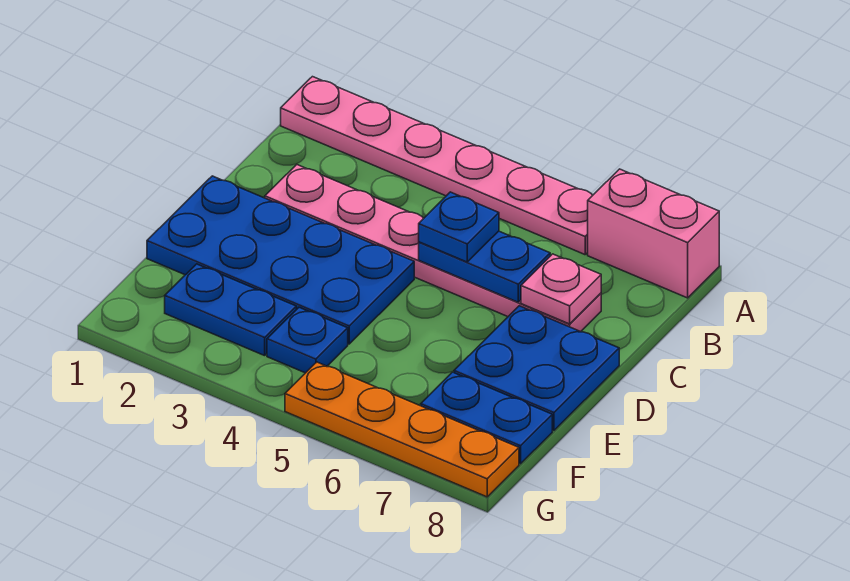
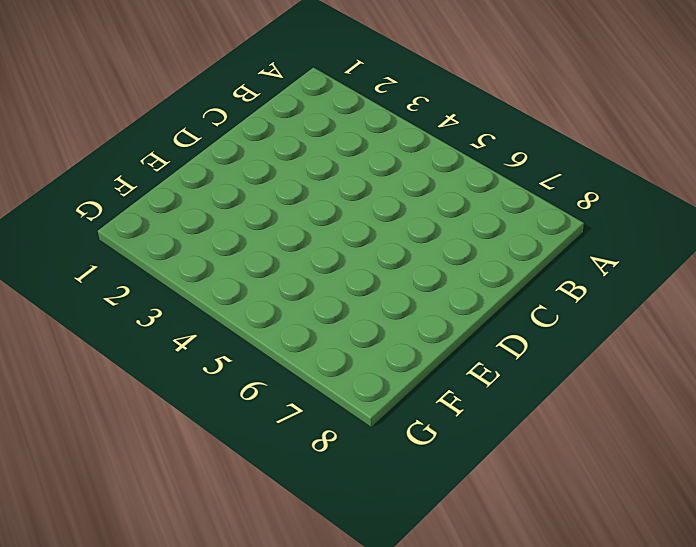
none -> pink 1x6 plate [281,77,593,255]
none -> pink 1x2 brick [588,169,719,298]
none -> pink 1x6 plate [265,165,601,332]

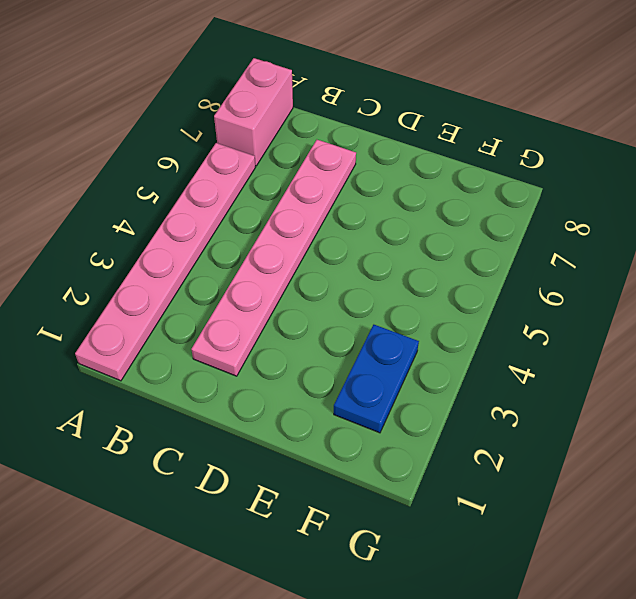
none -> blue 2x4 plate [147,176,414,344]
none -> blue 2x2 plate [454,306,619,431]
none -> blue 1x1 plate [267,307,348,373]

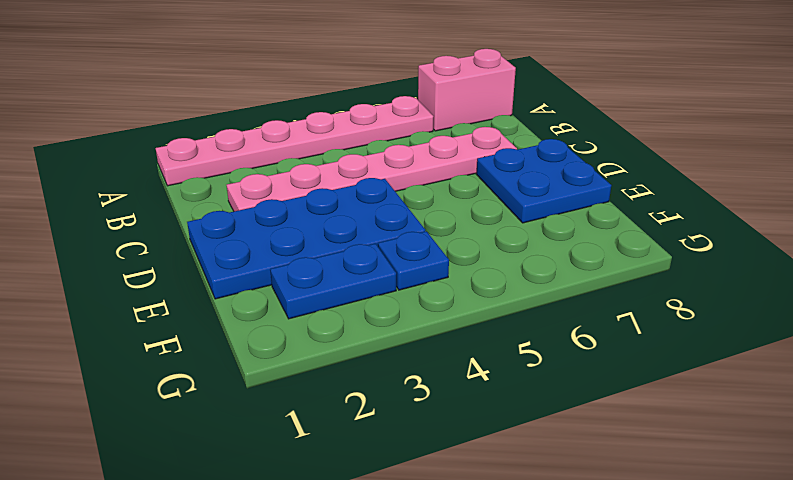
none -> blue 1x2 plate [421,372,552,464]
none -> orange 1x4 plate [285,362,519,497]
none -> blue 1x2 plate [419,231,550,302]

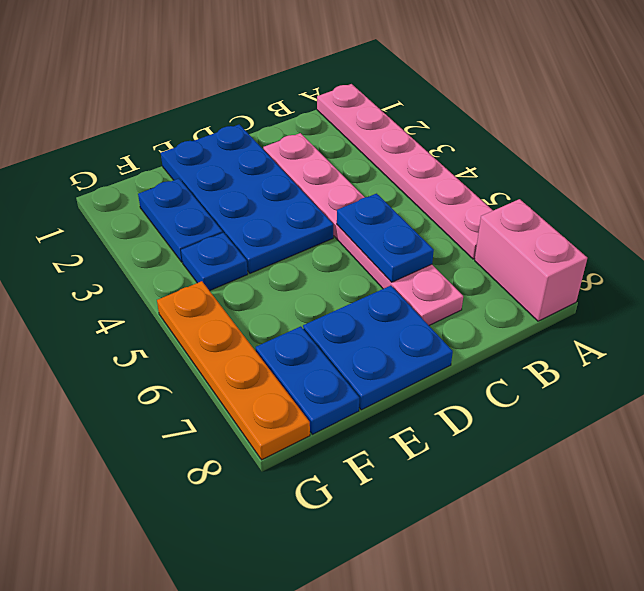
none -> pink 1x1 plate [521,254,601,324]
none -> blue 1x1 plate [419,192,499,262]

